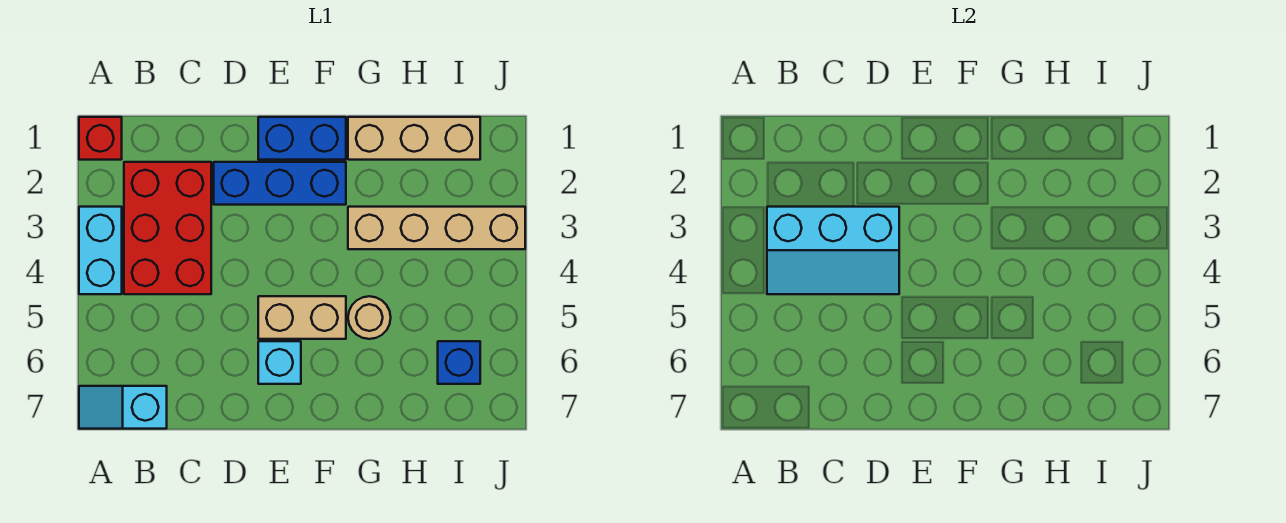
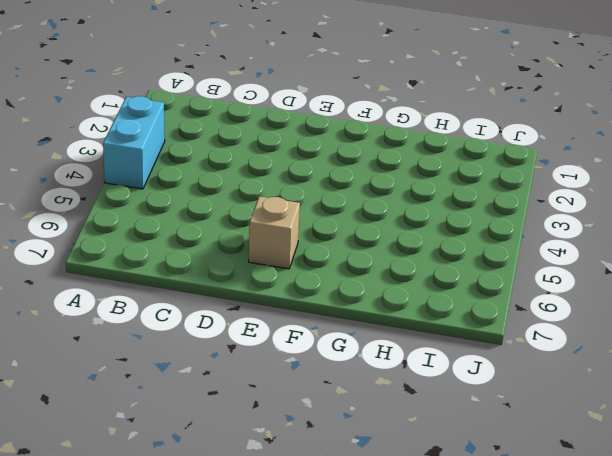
tan 1x1 brick [249,196,300,269] -> cyan 1x1 brick [258,341,301,384]
none -> red 1x1 brick [79,117,122,160]
none -> cyan 1x2 slope [79,386,167,429]
none -> red 2x3 brick [124,162,211,294]

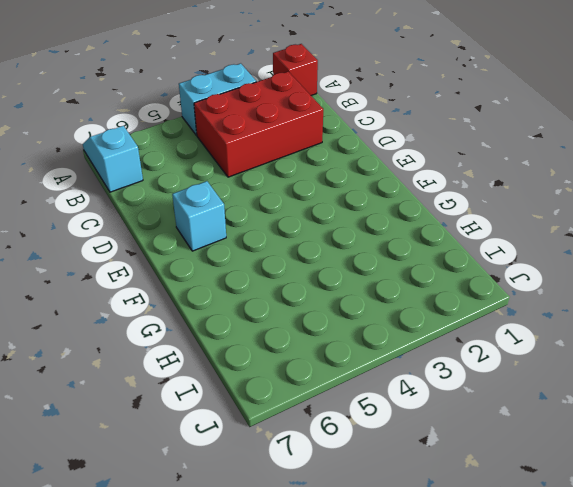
none -> blue 1x3 brick [214,162,346,205]
none -> blue 1x2 brick [258,117,346,160]
none -> tan 1x2 brick [258,296,346,339]

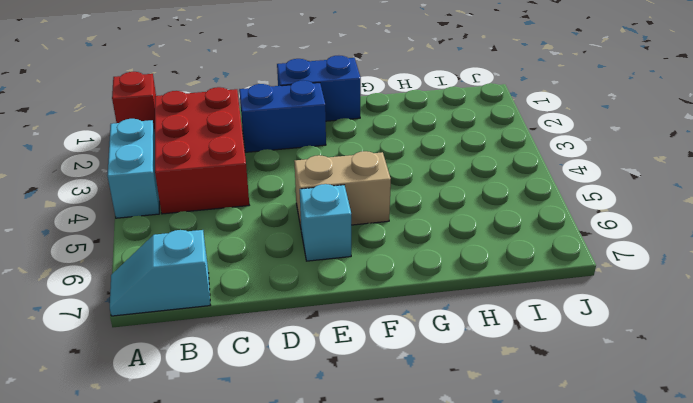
blue 1x2 brick [239,80,326,152] -> blue 1x3 brick [214,162,346,205]
none -> tan 1x3 brick [348,117,480,160]
none -> tan 1x4 brick [348,207,525,249]
none -> tan 1x1 round brick [348,296,391,339]

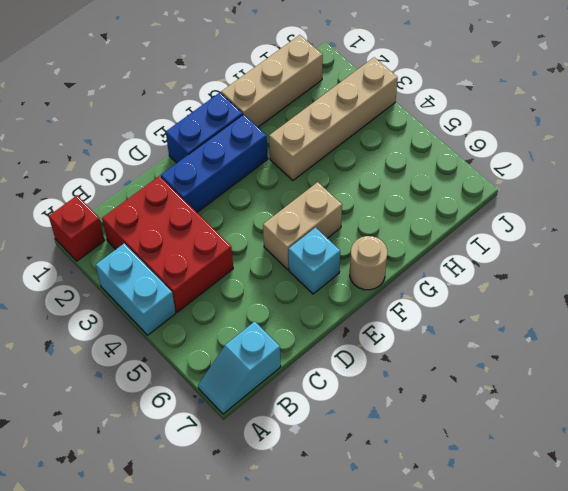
tan 1x1 round brick [350,236,387,290] -> tan 1x1 round brick moved to [348,296,391,339]
none -> blue 1x1 brick [438,341,480,384]
none -> cyan 2x3 slope [767,207,899,294]

